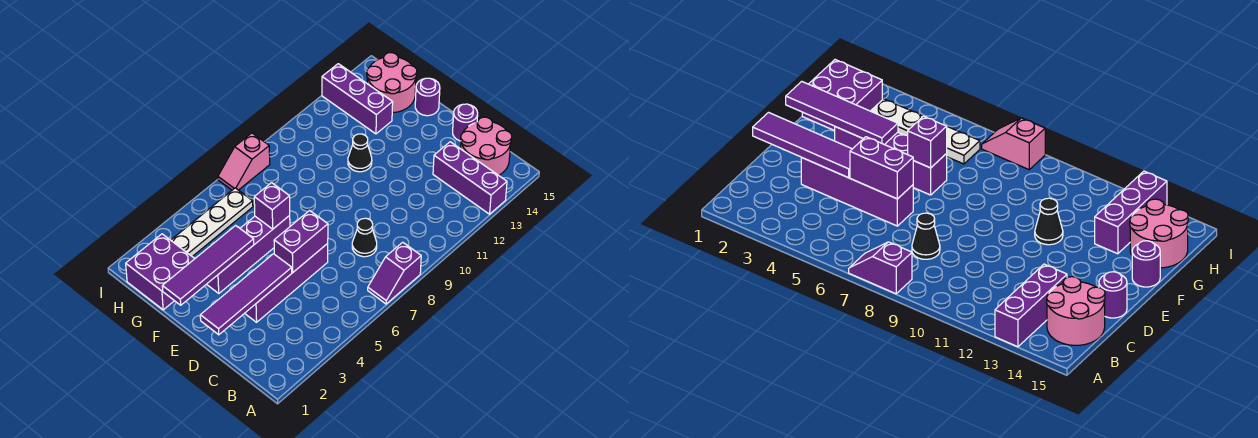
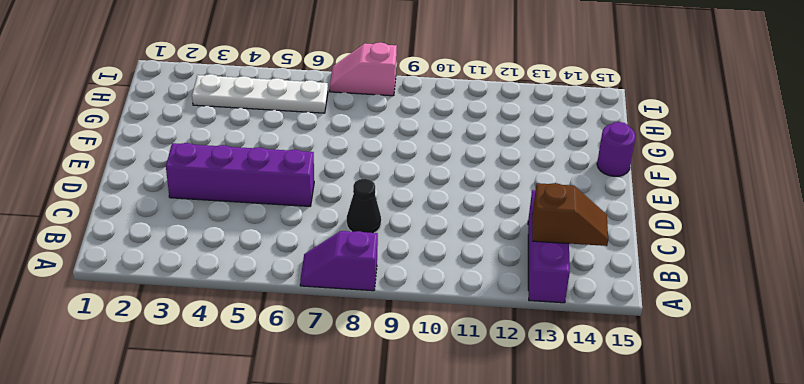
brown 1x2 slope [532,183,608,246] -> none
none -> pink 2x2 round brick [461,117,512,175]
none -> purple 1x1 round brick [453,104,478,141]
none -> purple 1x4 brick [207,216,290,293]

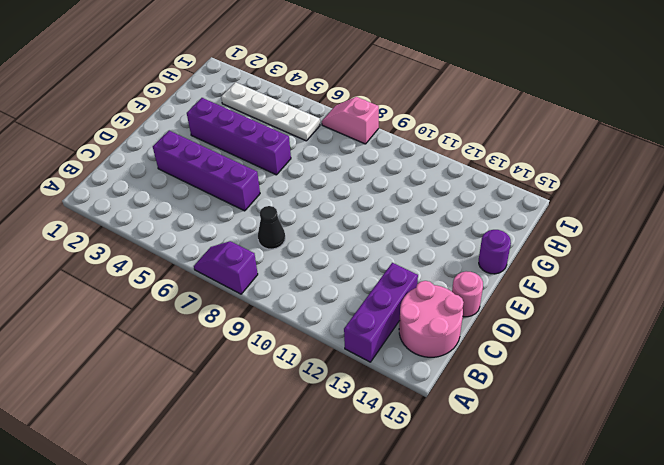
pink 1x1 round brick [452,271,483,317] -> purple 1x1 round brick [453,104,478,141]
none -> black 1x1 cone [348,134,372,172]
none -> purple 2x2 brick [126,234,195,310]
none -> purple 1x3 brick [322,64,393,134]

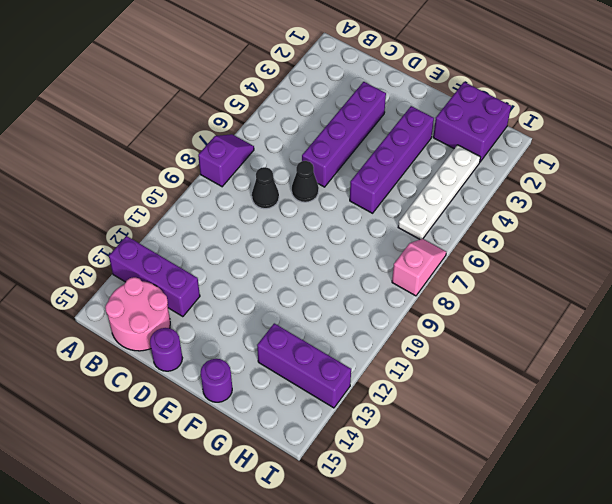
black 1x1 cone [292,161,319,202] -> black 1x1 cone moved to [348,134,372,172]
none -> pink 2x2 round brick [367,53,417,113]
none -> purple 1x4 tile [200,254,292,335]
none -> purple 1x2 brick [274,211,328,273]

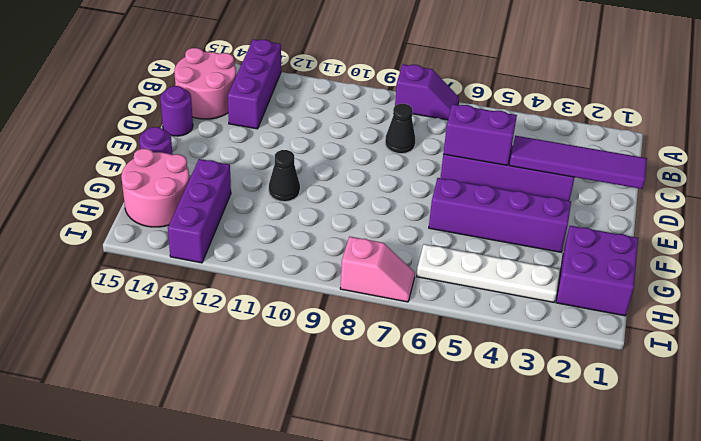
none -> purple 1x4 tile [162,226,254,305]
none -> purple 1x1 brick [254,183,290,229]

